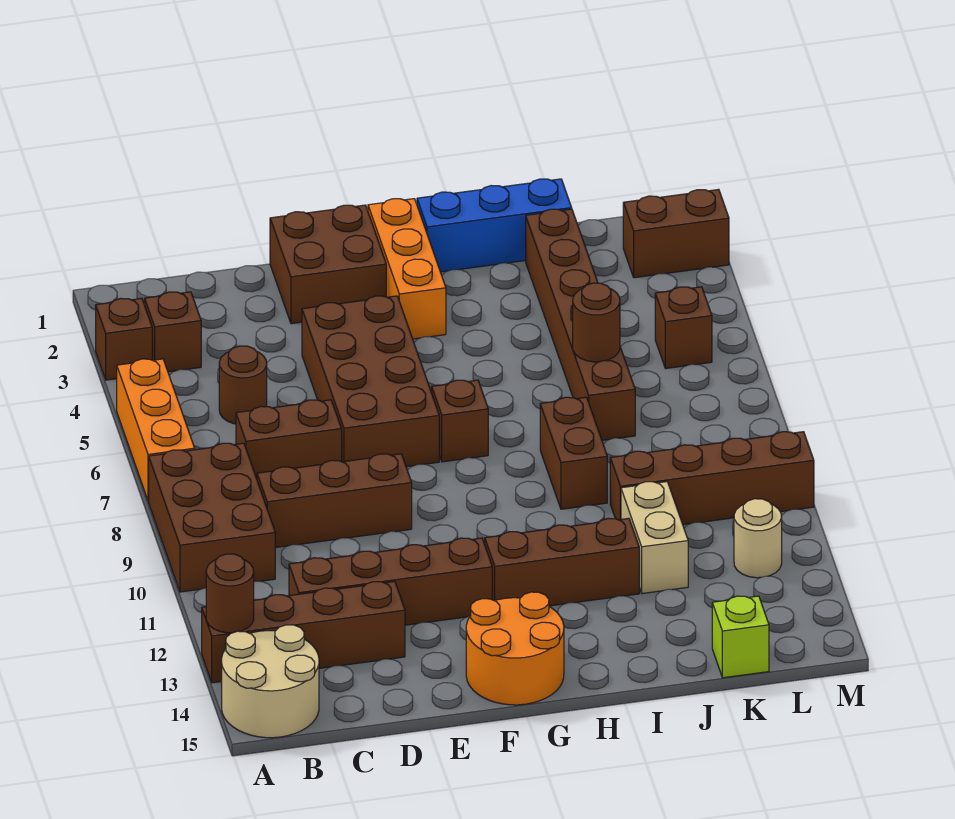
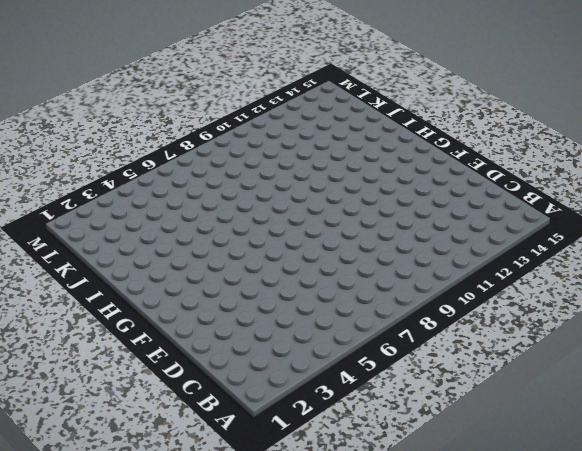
none -> brown 1x1 brick [96,298,152,380]
none -> orange 1x3 brick [117,359,195,501]
none -> brown 2x3 brick [149,443,275,592]

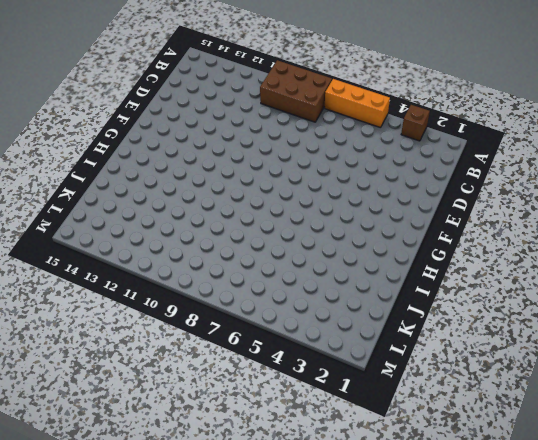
none -> brown 1x4 brick [202,581,405,683]
none -> tan 2x2 round brick [222,625,319,738]
none -> brown 1x1 brick [145,292,201,372]

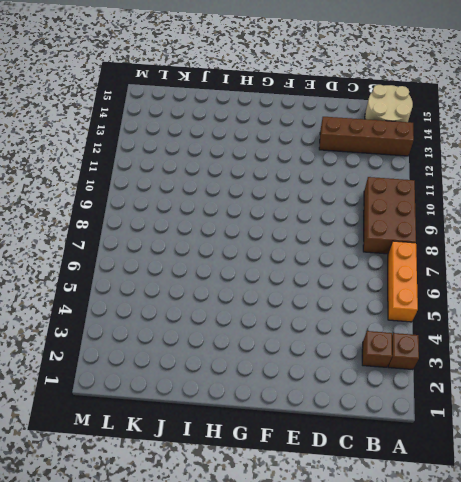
none -> brown 1x1 round brick [219,346,267,424]
none -> brown 1x2 brick [236,400,342,478]
none -> brown 1x3 brick [257,454,412,548]

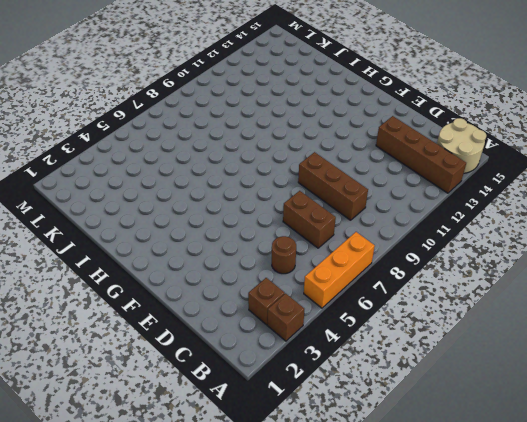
none -> brown 2x3 brick [149,443,275,592]
none -> brown 1x4 brick [289,538,492,625]
none -> brown 2x2 brick [270,205,386,324]

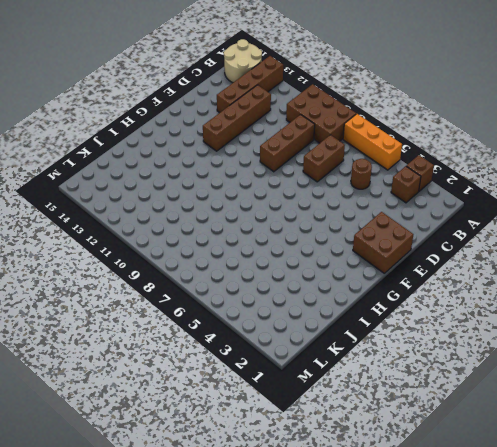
none -> brown 2x4 brick [302,296,439,467]
none -> orange 2x2 round brick [466,592,564,705]
none -> orange 1x3 brick [368,199,446,339]

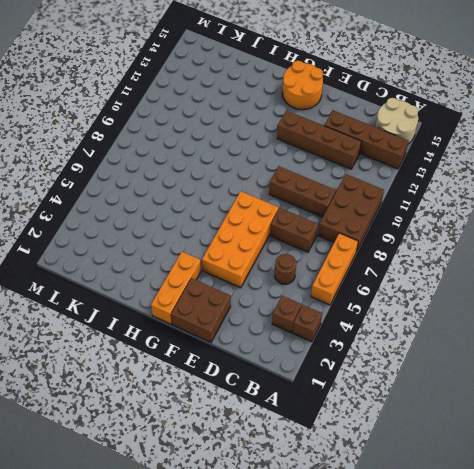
orange 2x4 brick [202,191,279,288] -> brown 2x4 brick [302,296,439,467]
none -> brown 1x1 brick [432,380,488,462]
none -> brown 1x3 brick [485,518,639,606]
none -> blue 1x3 brick [417,179,572,272]

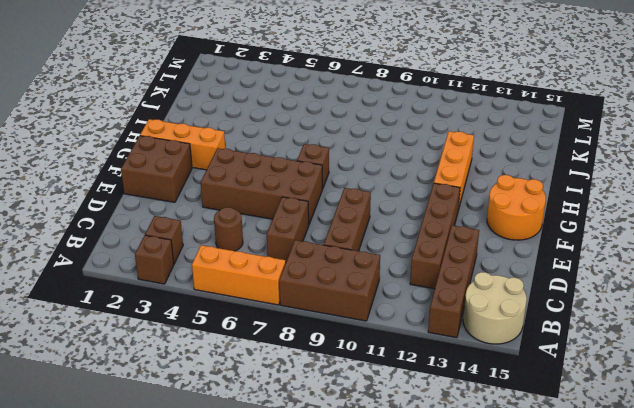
orange 1x3 brick [434,131,474,210] -> brown 1x3 brick [485,518,639,606]
none -> blue 1x3 brick [417,179,572,272]
none -> brown 1x2 brick [540,397,607,509]
none -> brown 1x6 brick [526,209,635,440]

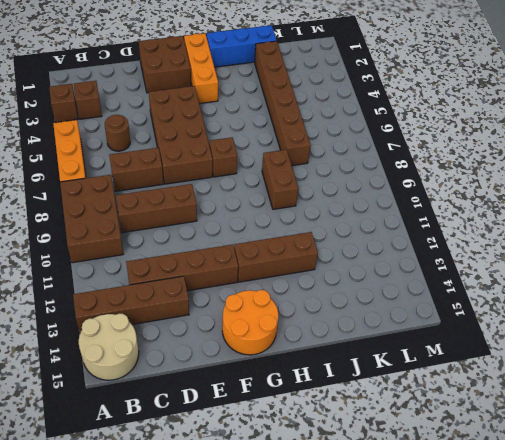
none -> brown 1x4 brick [610,432,814,525]
none -> tan 1x2 brick [621,482,688,594]
none -> lime 1x1 brick [712,596,769,678]

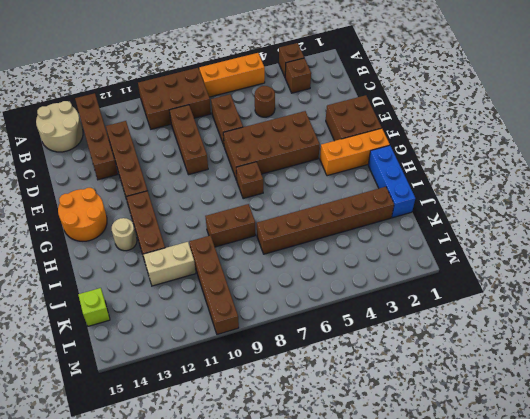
tan 1x1 round brick [112,218,137,251] -> tan 1x1 round brick moved to [734,499,782,578]
none -> brown 1x2 brick [623,189,729,278]
none -> brown 1x1 brick [655,287,712,368]
none -> brown 1x1 round brick [206,554,254,633]

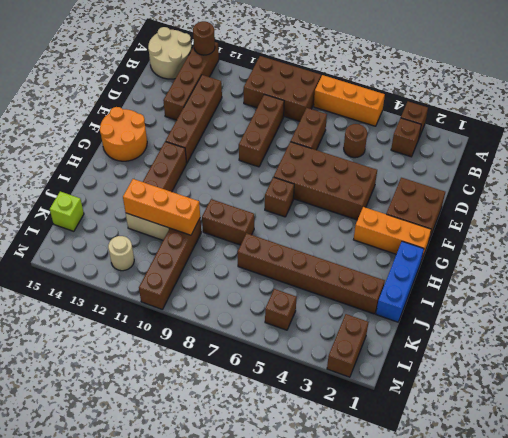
orange 1x3 brick [123,179,200,235] -> none
none -> brown 1x1 round brick [573,283,620,362]

